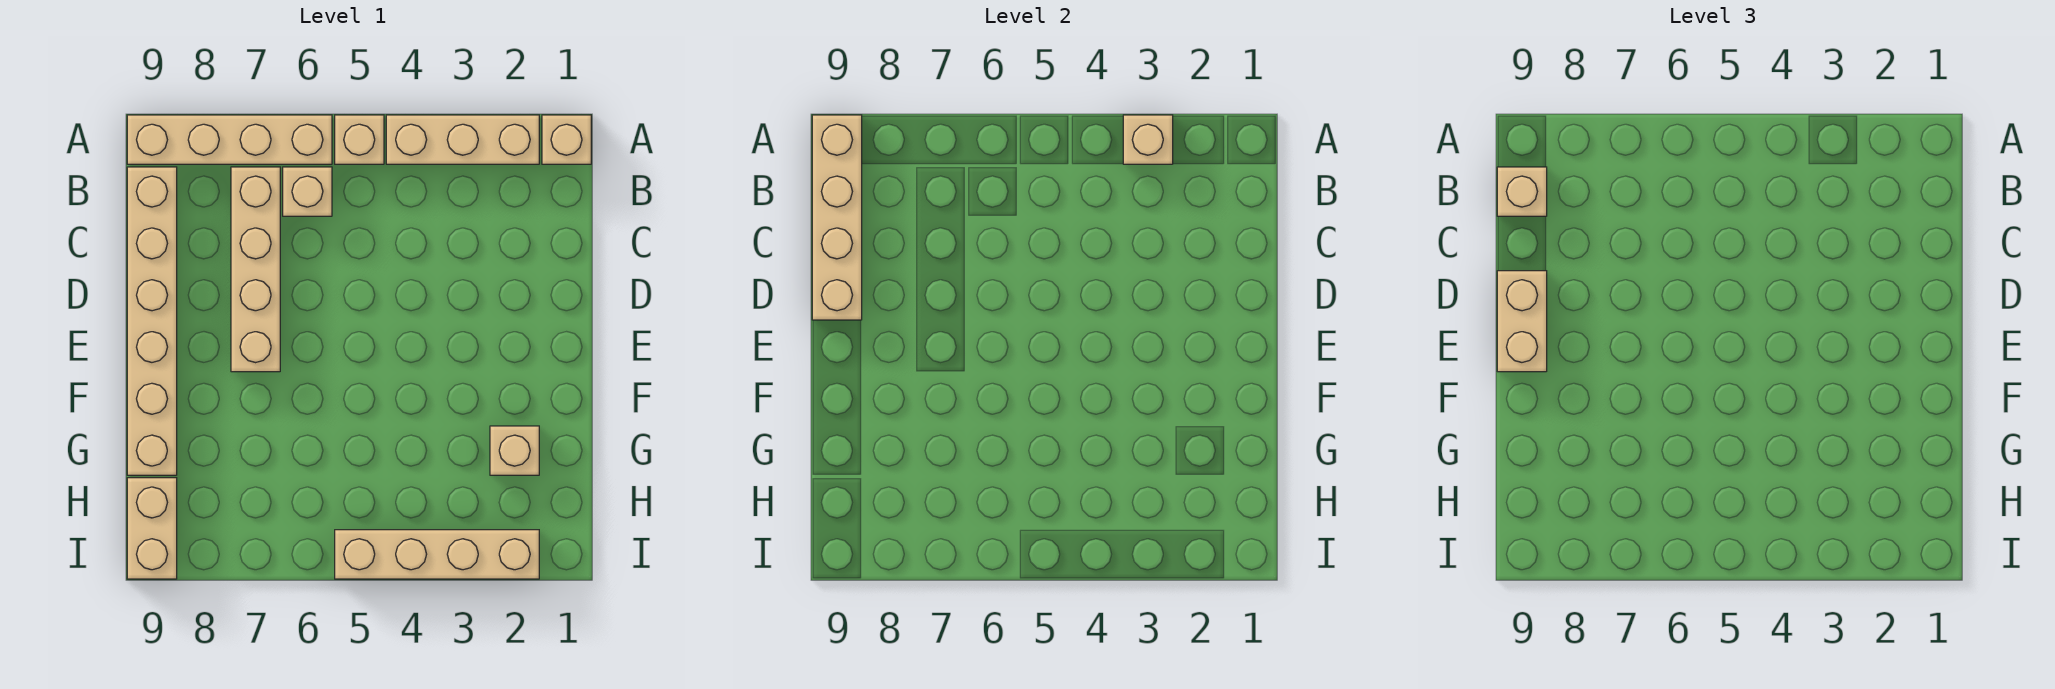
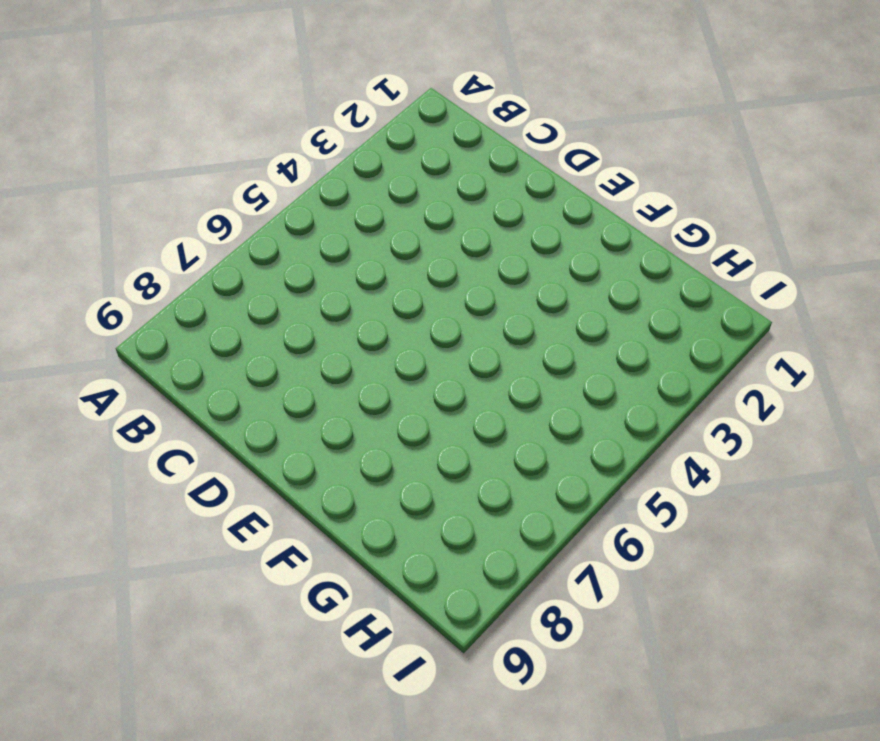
none -> tan 1x1 brick [542,115,591,164]
none -> tan 1x3 brick [386,115,539,164]
none -> tan 1x1 brick [335,115,384,164]

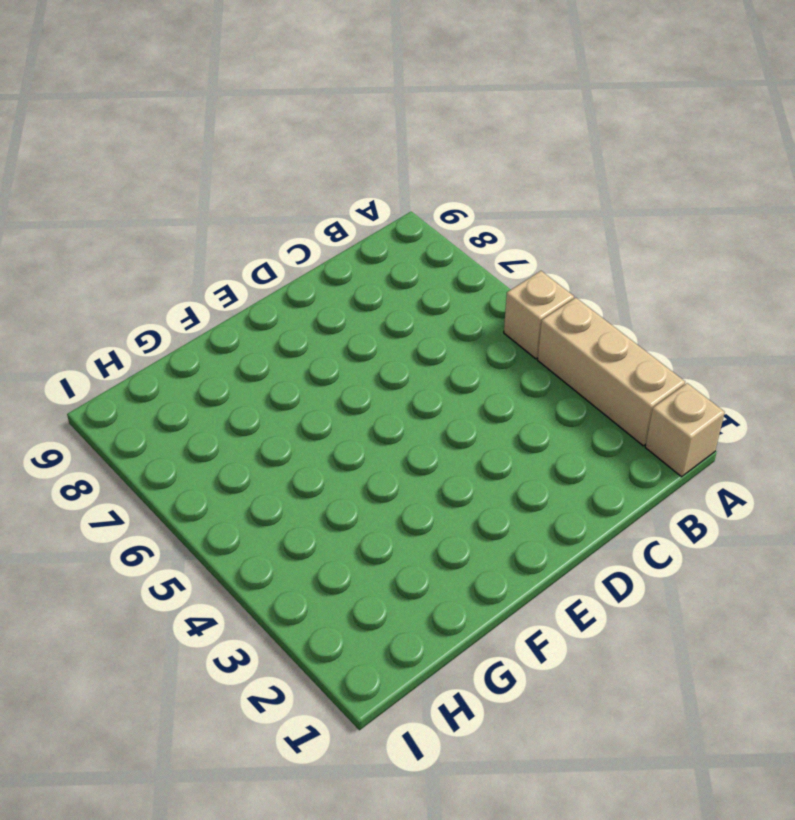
none -> tan 1x4 brick [127,115,332,164]
none -> tan 1x1 brick [283,167,332,216]
none -> tan 1x4 brick [231,167,280,372]

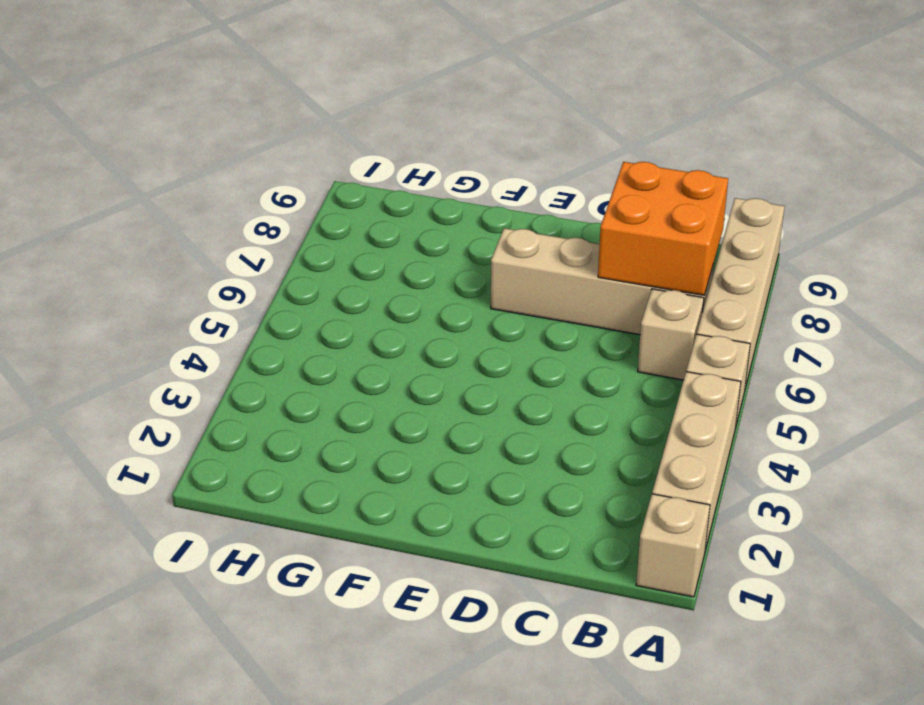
orange 2x2 brick [598,162,728,295] -> none
none -> tan 1x6 brick [127,167,177,475]
none -> tan 1x1 brick [490,426,539,475]
none -> tan 1x2 brick [127,478,177,579]

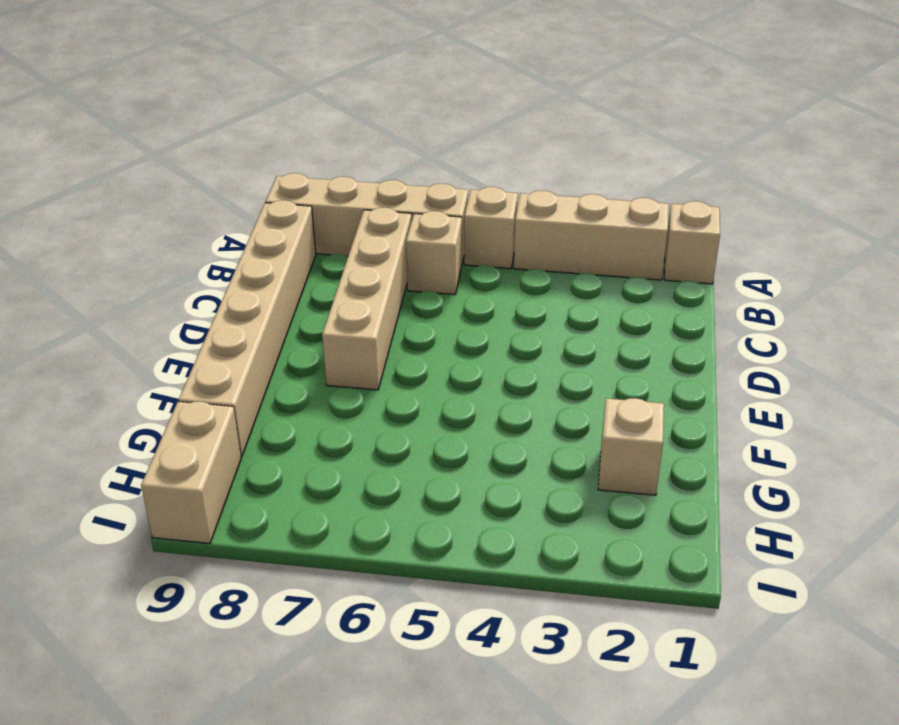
none -> tan 1x4 brick [335,530,539,579]
none -> tan 1x1 brick [1123,115,1173,164]
none -> tan 1x4 brick [812,115,862,320]

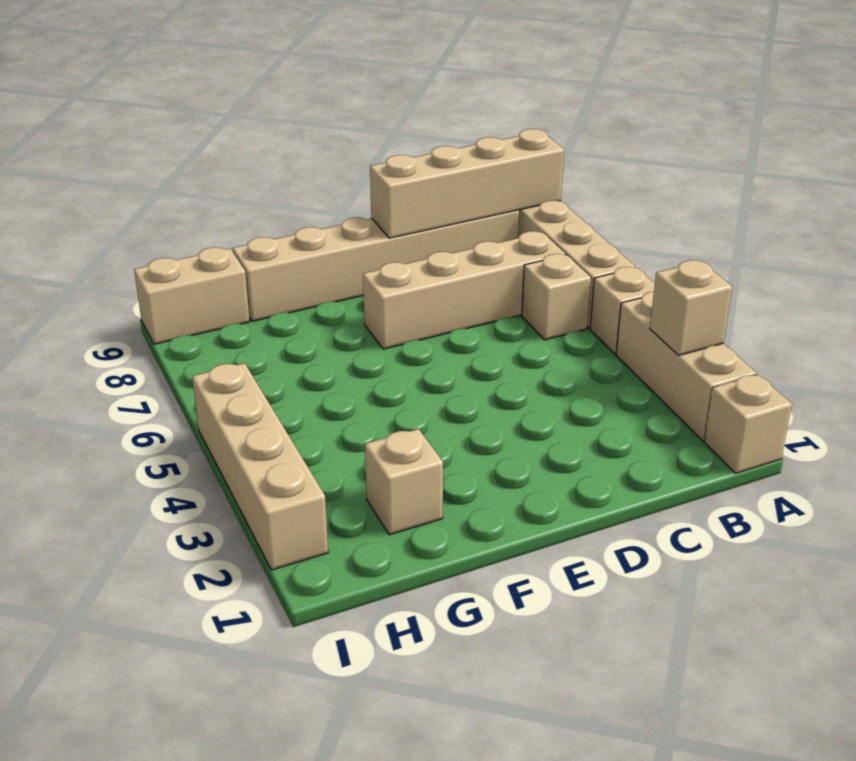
none -> tan 1x1 brick [1497,167,1547,216]
none -> tan 1x2 brick [1497,271,1547,372]

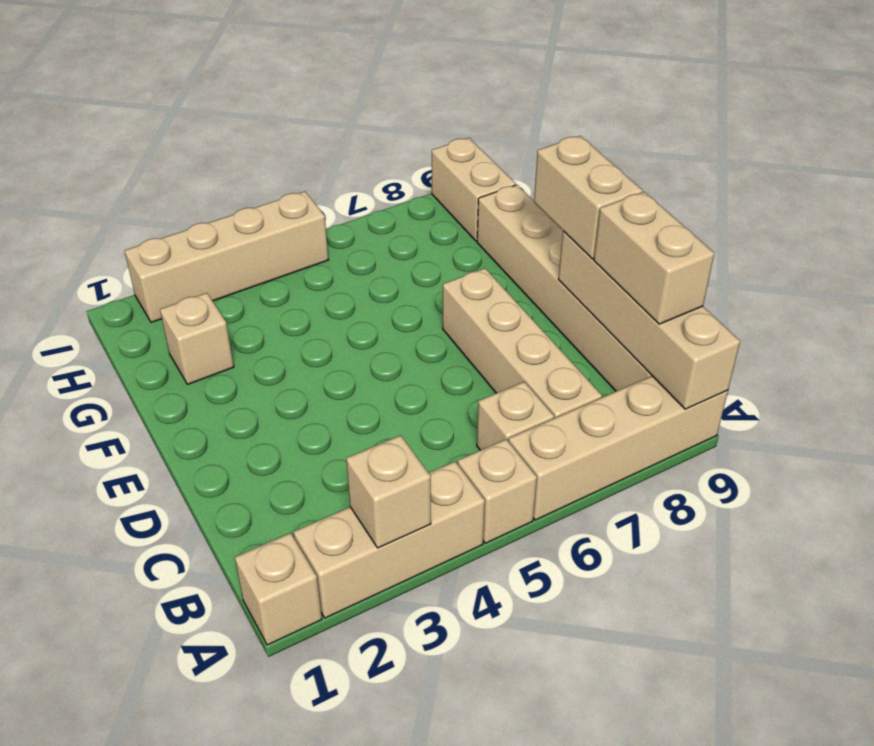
tan 1x2 brick [594,192,714,324] -> tan 1x1 brick [1497,167,1547,216]

